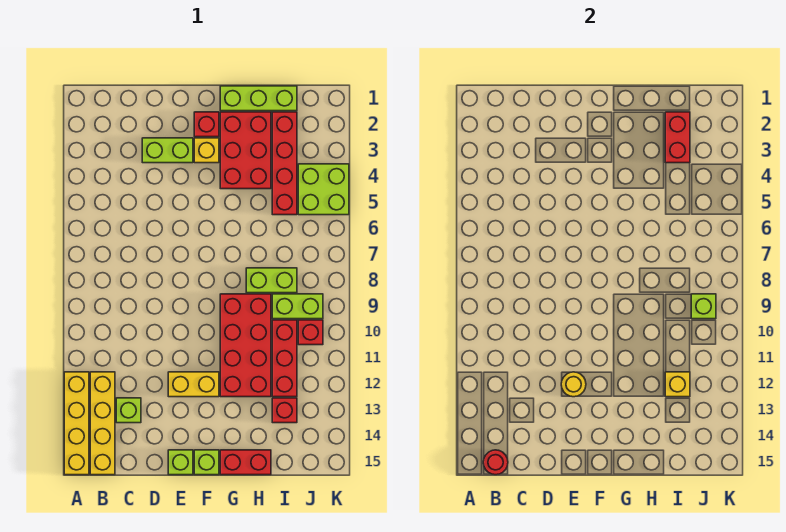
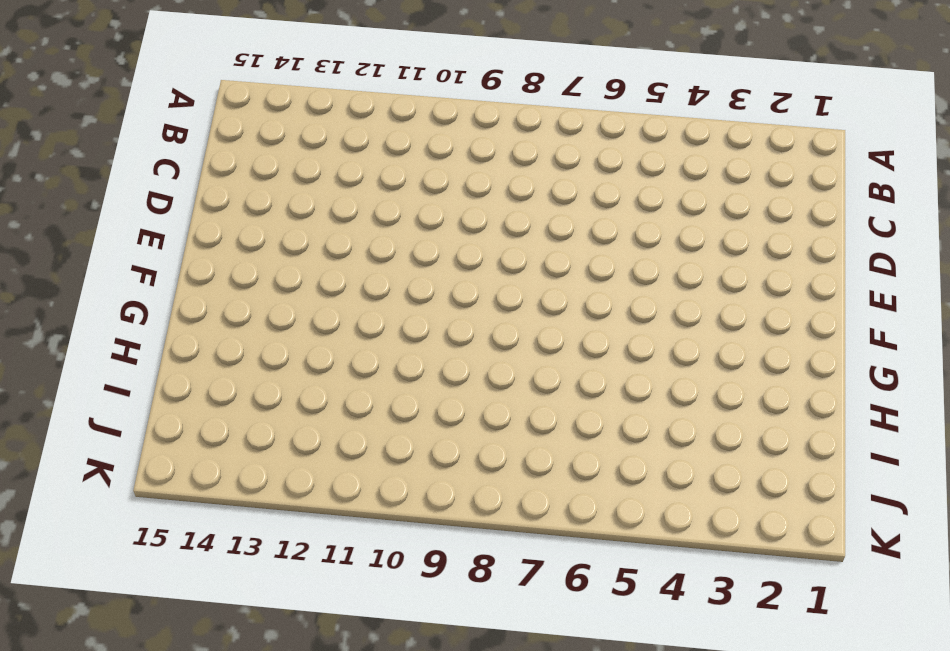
none -> yellow 1x4 brick [64,372,89,475]
none -> yellow 1x4 brick [90,372,115,475]
none -> lime 1x1 brick [116,398,141,423]

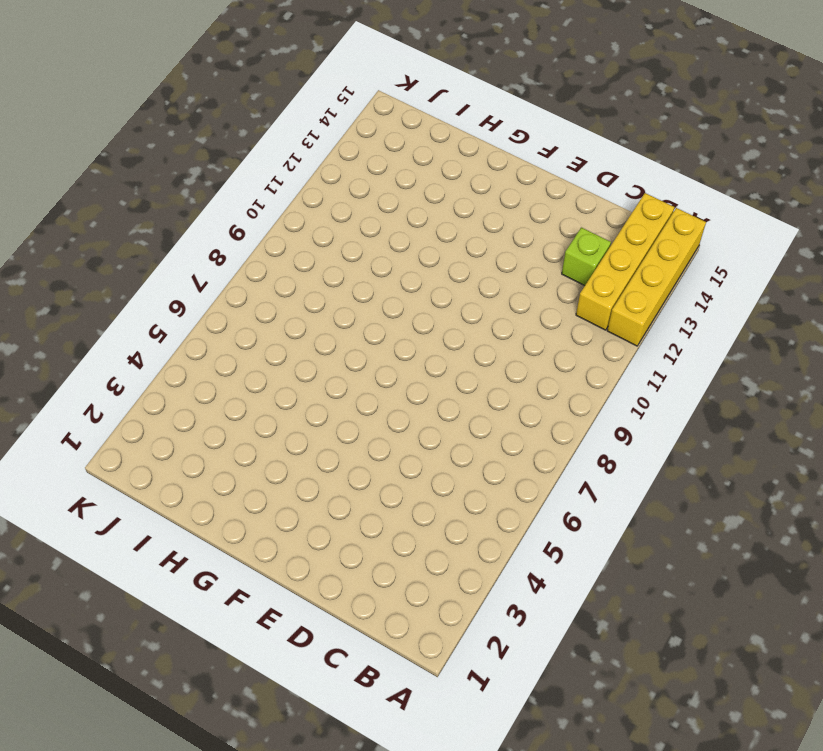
none -> lime 1x2 brick [142,138,193,163]
none -> yellow 1x2 brick [168,372,219,397]
none -> lime 1x1 brick [168,450,193,475]

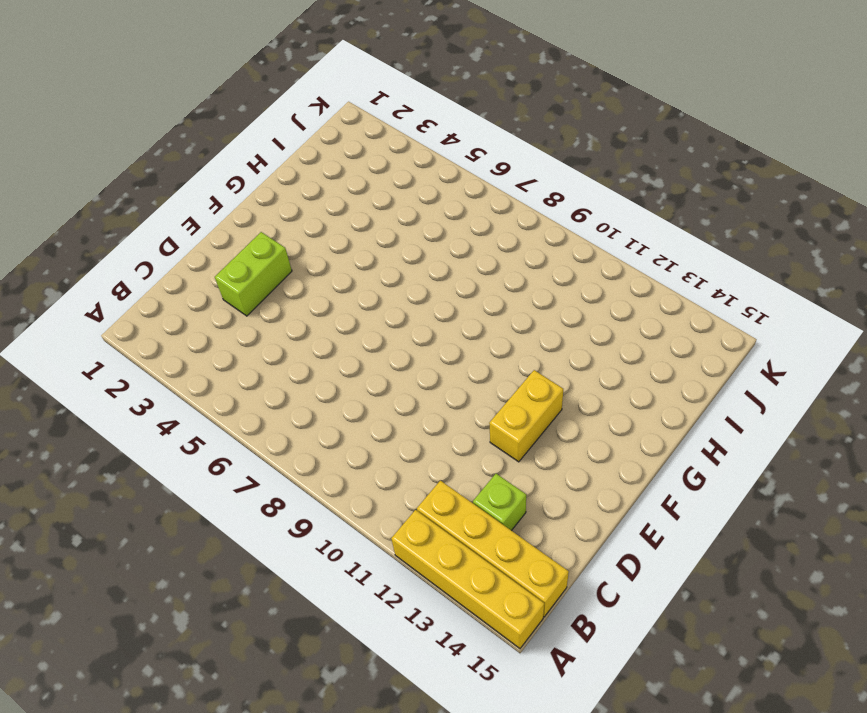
none -> lime 1x1 brick [168,450,193,475]
none -> red 1x1 brick [194,112,219,137]
none -> yellow 1x1 brick [194,138,219,163]

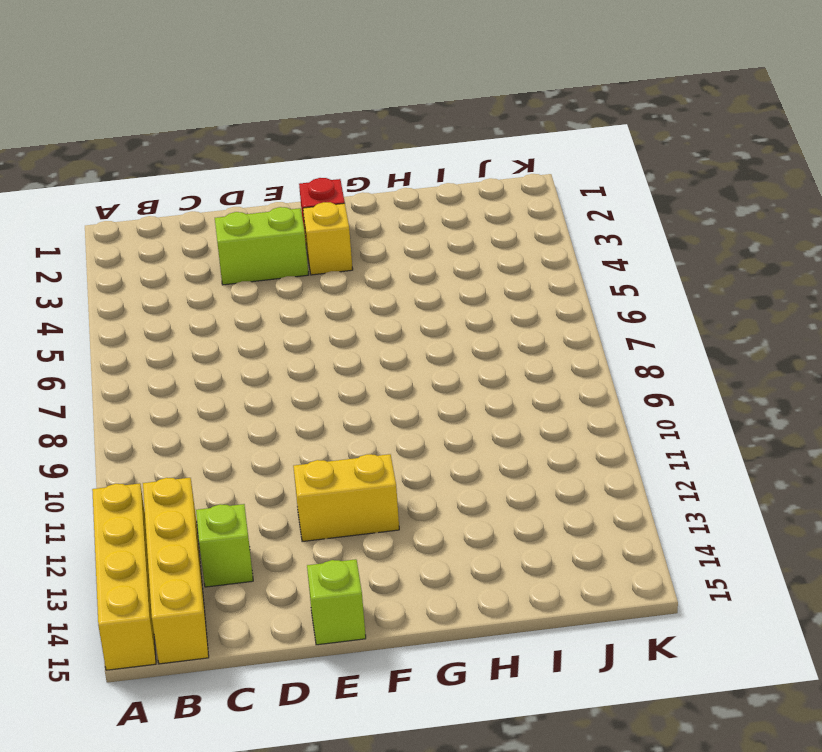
none -> lime 1x1 brick [194,450,219,475]
none -> lime 1x3 brick [220,86,297,111]
none -> red 2x3 brick [220,112,271,189]

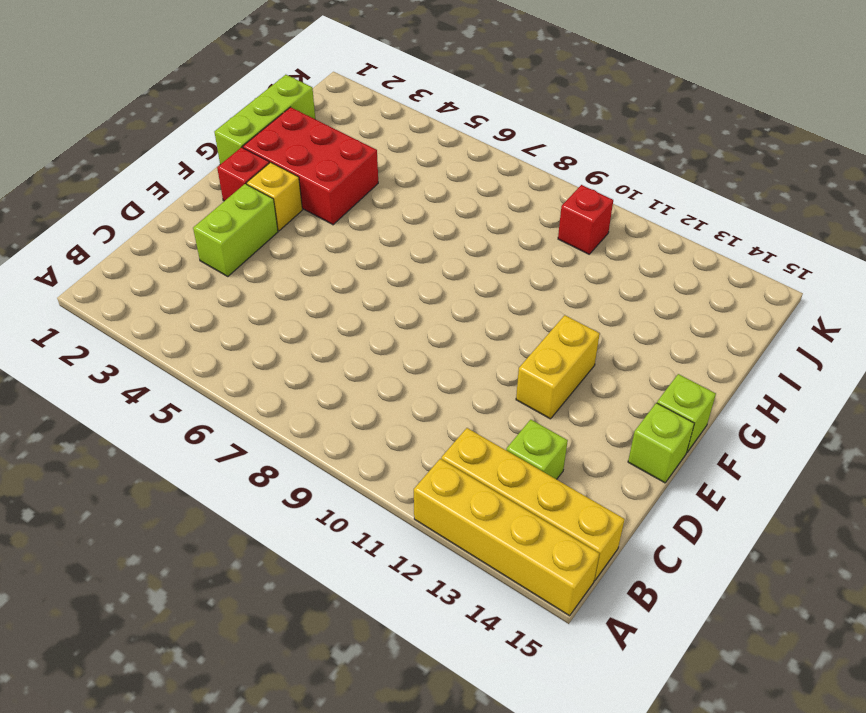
none -> red 2x4 brick [220,294,271,397]
none -> red 1x2 brick [220,450,271,475]
none -> lime 1x2 brick [246,268,297,293]

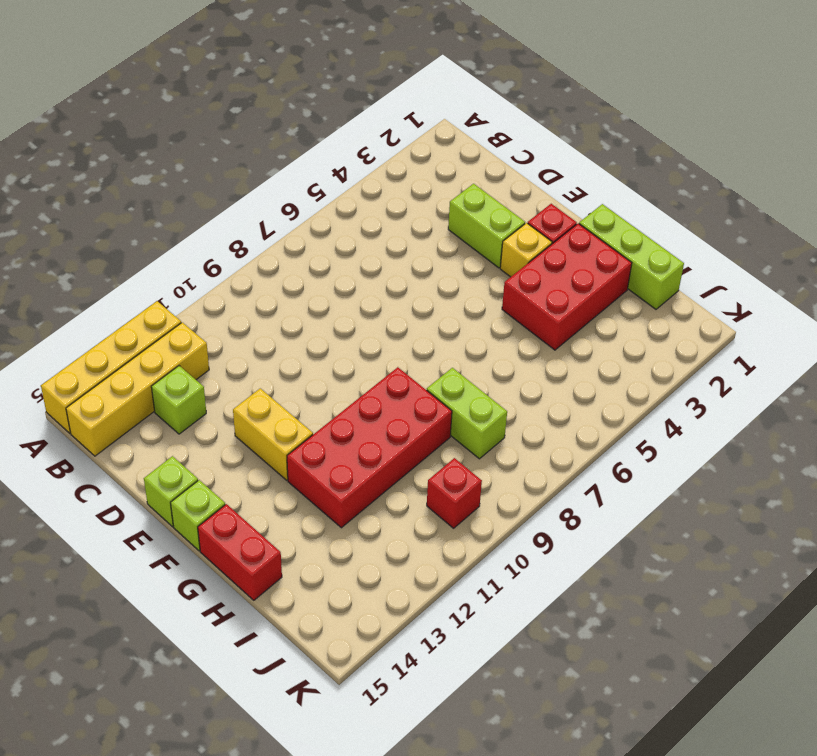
none -> red 1x4 brick [272,112,297,215]
none -> lime 1x2 brick [272,294,323,319]
none -> red 1x3 brick [272,320,297,397]

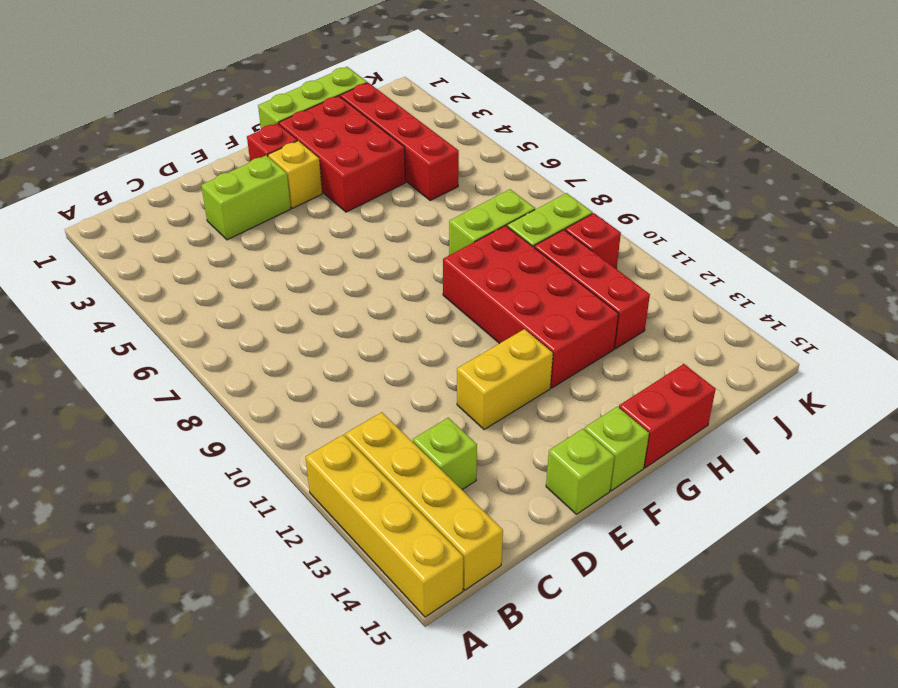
none -> red 1x1 brick [272,398,297,423]
none -> lime 2x2 brick [298,164,349,215]
none -> red 1x1 round brick [483,450,508,475]

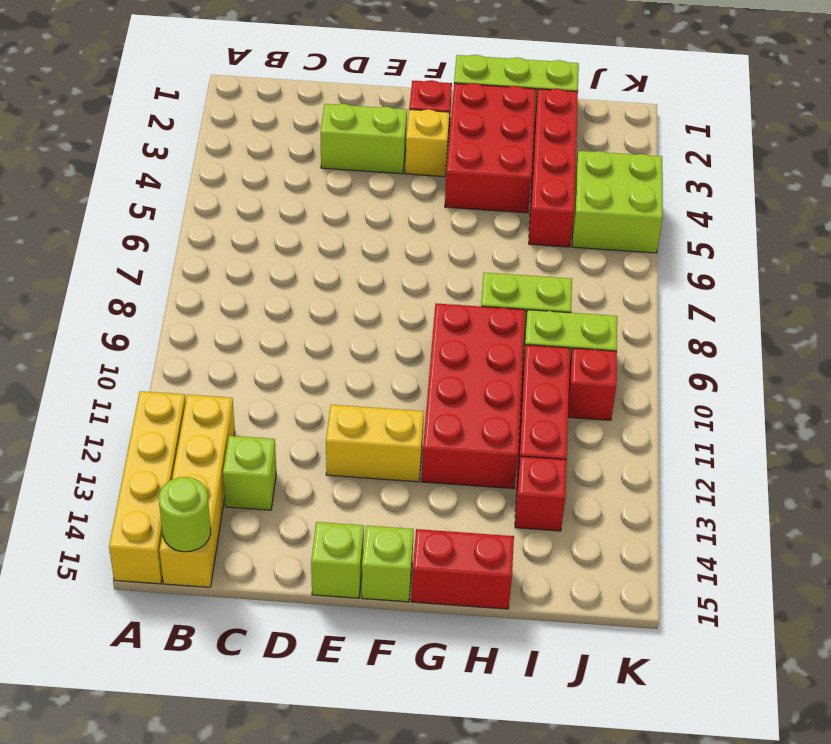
lime 1x1 round brick [159,477,211,552] -> red 1x1 round brick [483,450,508,475]
none -> yellow 1x1 round brick [561,372,586,397]
none -> red 1x2 brick [665,112,690,163]
none -> yellow 1x1 brick [665,372,690,397]

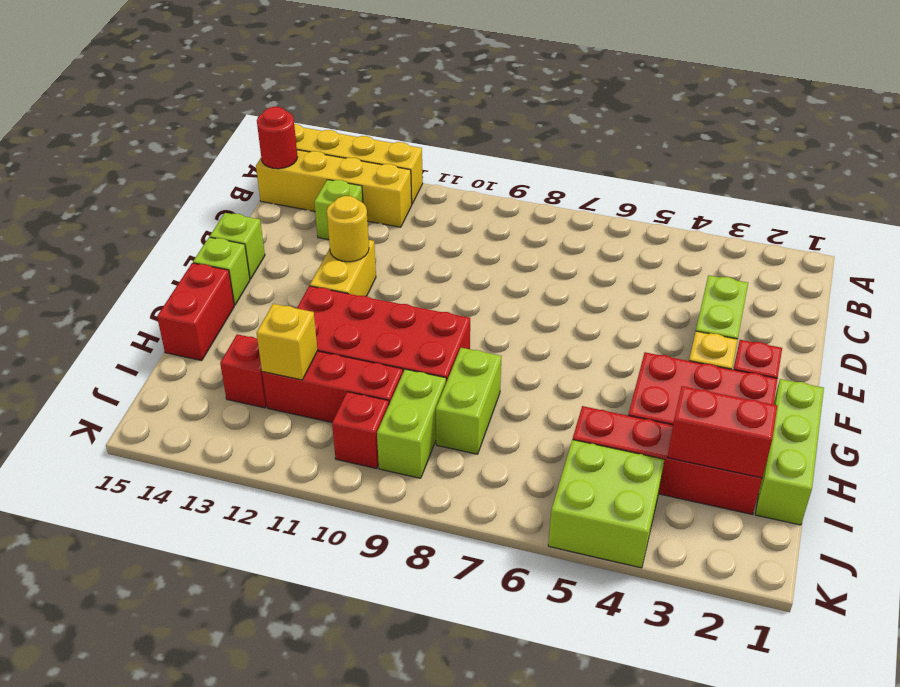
none -> lime 1x1 brick [691,294,716,319]

